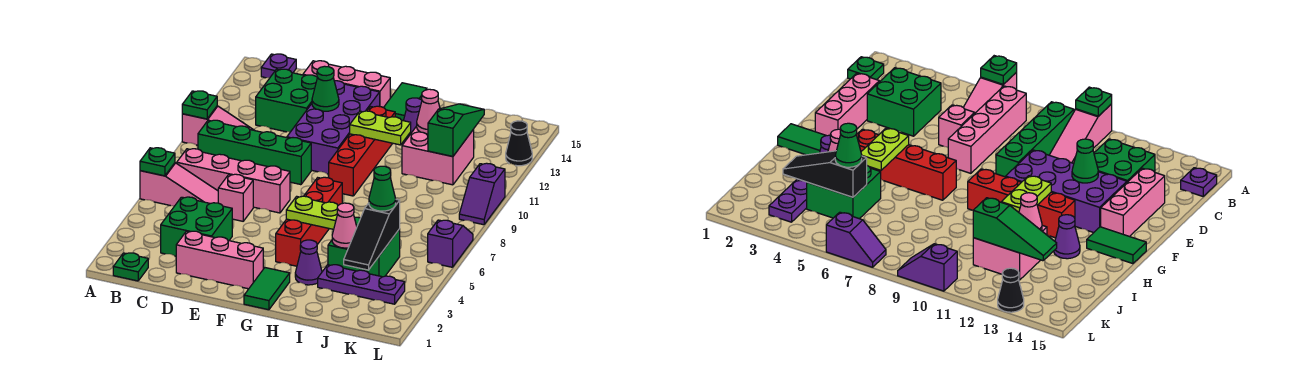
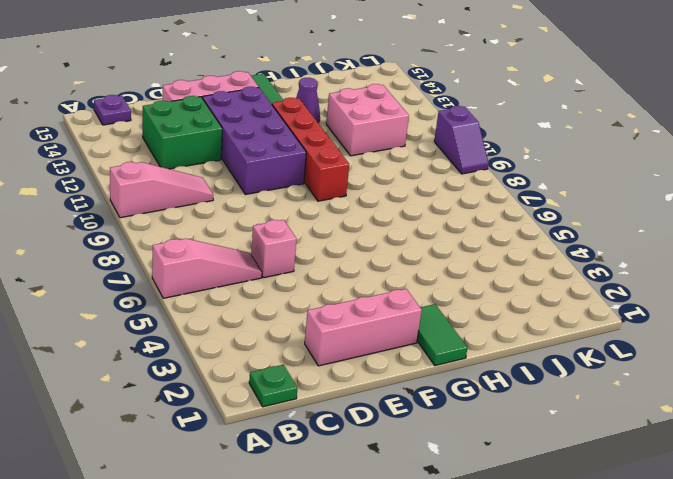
none -> pink 1x4 brick [177,149,290,213]
none -> green 1x4 brick [198,120,311,185]
none -> green 2x2 brick [161,197,232,256]
none -> red 1x4 brick [275,177,342,266]

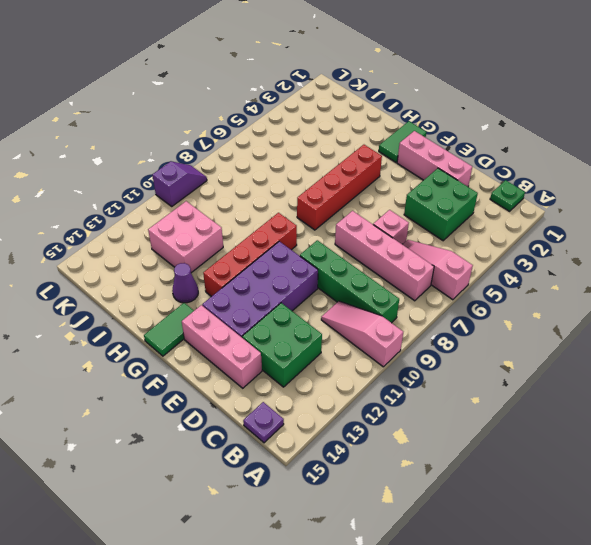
none -> purple 1x1 cone [295,240,322,285]
none -> purple 1x3 plate [318,265,405,304]
none -> green 2x2 brick [328,217,400,277]
none -> purple 1x2 slope [428,220,473,267]

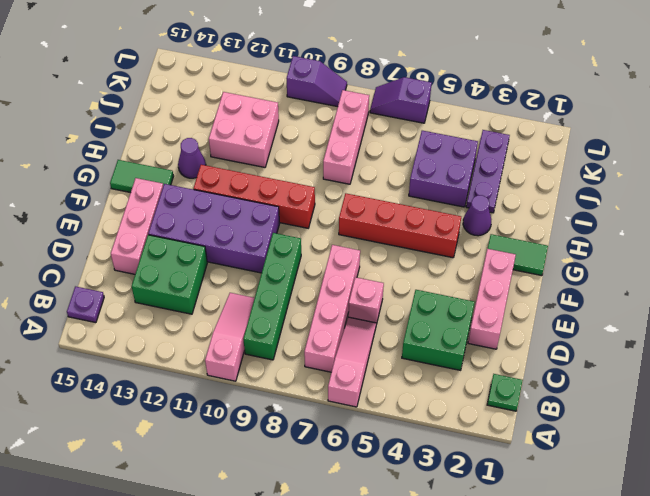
purple 2x2 brick [409,131,478,207] -> green 2x2 brick [328,217,400,277]
pink 1x3 brick [323,90,369,184] -> none
none -> black 1x1 cone [506,121,532,166]
none -> green 1x1 plate [140,148,175,176]
none -> green 1x1 plate [182,91,217,119]
none -> green 1x1 cone [312,66,339,111]

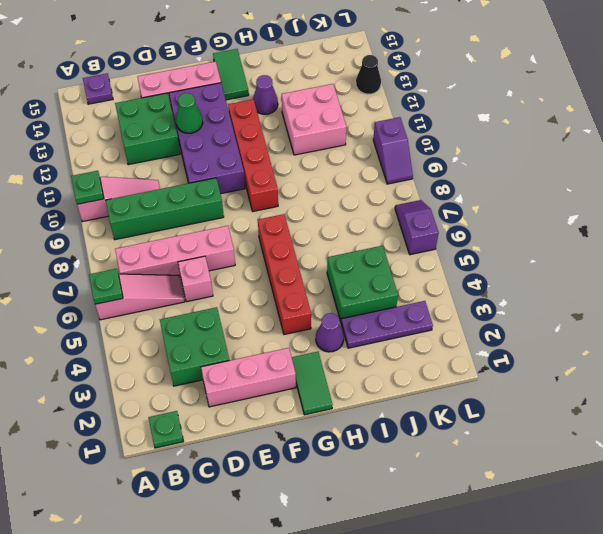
none -> lime 1x2 plate [286,196,338,229]
none -> lime 1x2 plate [350,111,411,145]
none -> pink 1x1 cone [332,203,357,248]
none -> pink 1x1 cone [417,89,440,134]

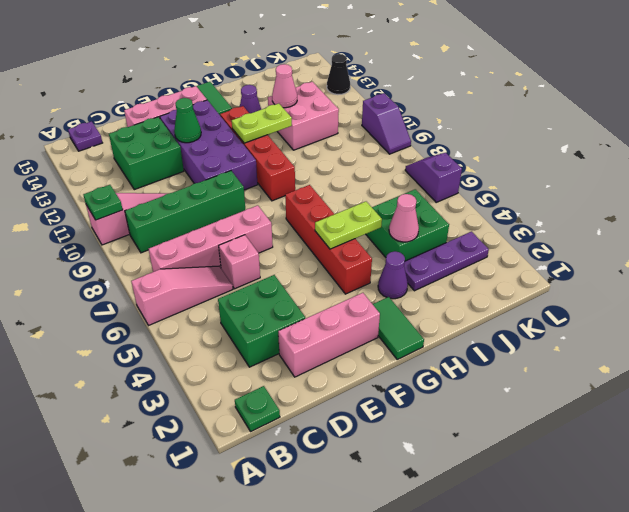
none -> green 1x1 plate [140,148,175,176]
none -> black 1x3 slope [344,199,400,270]
none -> green 1x3 slope [428,104,484,156]
none -> green 1x1 cone [369,166,396,211]

